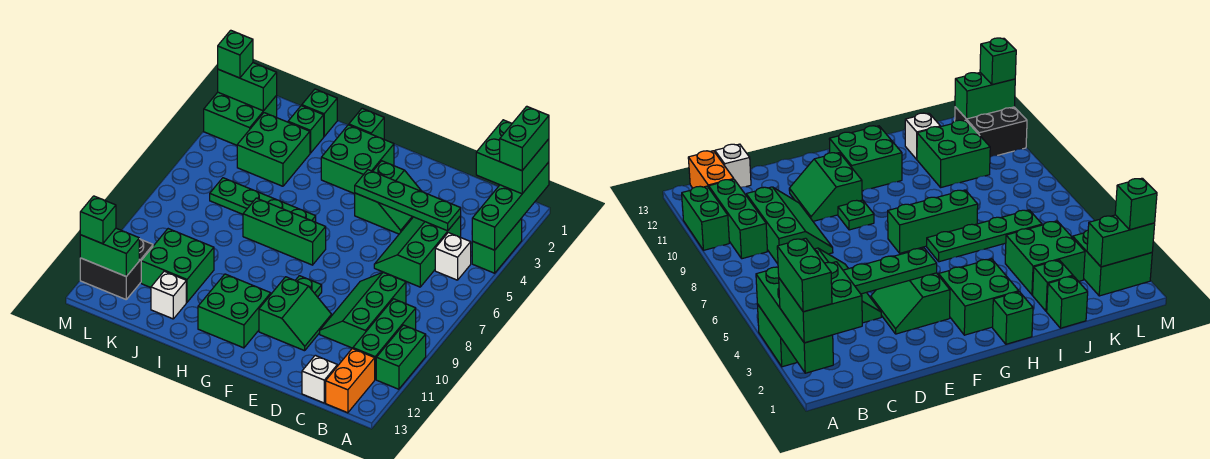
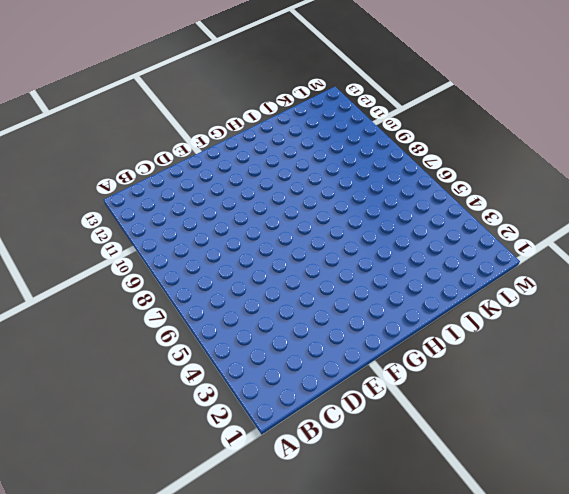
none -> green 1x2 brick [472,218,522,273]
none -> green 1x2 brick [376,325,426,389]
none -> white 1x1 brick [435,233,471,280]
none -> green 1x3 brick [353,299,416,379]

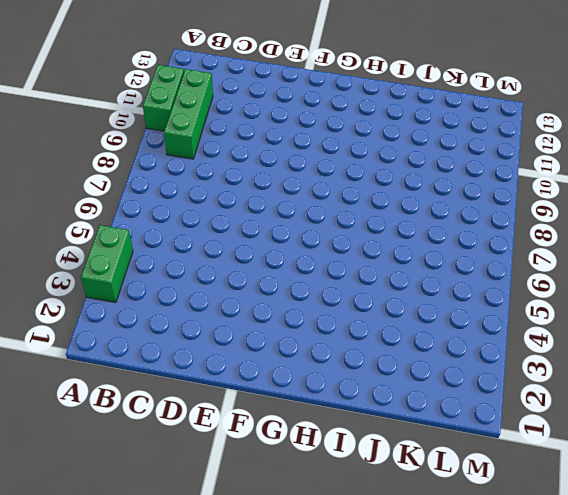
none -> white 1x1 brick [435,233,471,280]
none -> orange 1x2 brick [326,348,375,413]
none -> green 2x3 slope [374,216,461,287]
none -> green 2x3 slope [320,272,406,348]

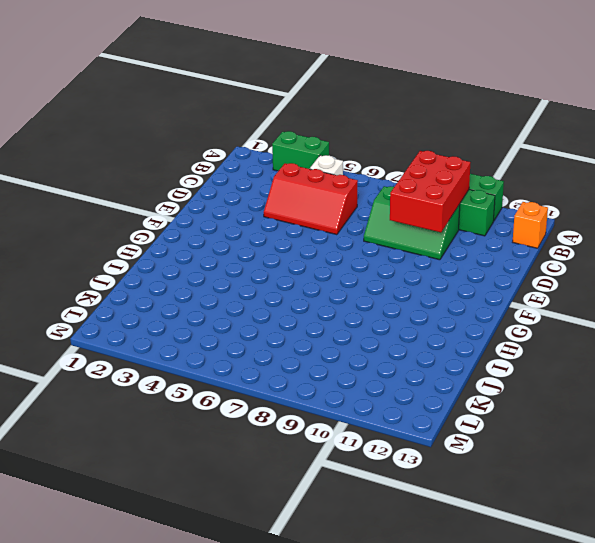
red 2x3 brick [390,151,471,232] -> none
orange 1x1 brick [513,202,548,248] -> orange 1x2 brick [326,348,375,413]
red 2x3 slope [264,163,358,235] -> green 2x3 slope [374,216,461,287]
none -> white 1x1 brick [302,355,337,403]
none -> green 2x2 slope [355,161,422,234]
none -> green 2x2 slope [259,277,332,351]
none -> green 1x1 plate [295,276,322,297]

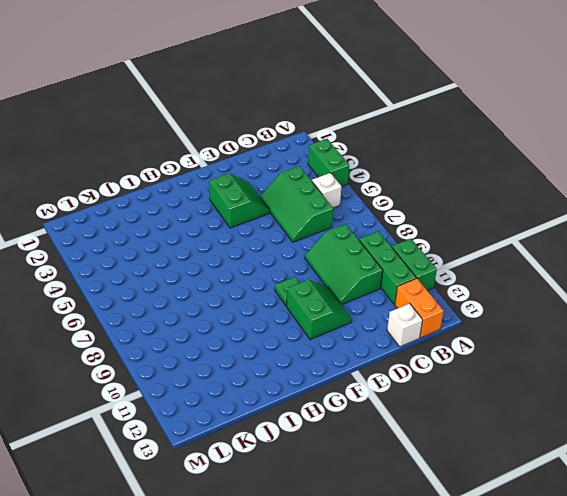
none -> green 2x2 brick [321,125,394,194]
none -> green 1x3 brick [243,198,326,265]
none -> green 2x2 brick [198,274,271,348]
none -> green 1x1 brick [349,108,384,139]

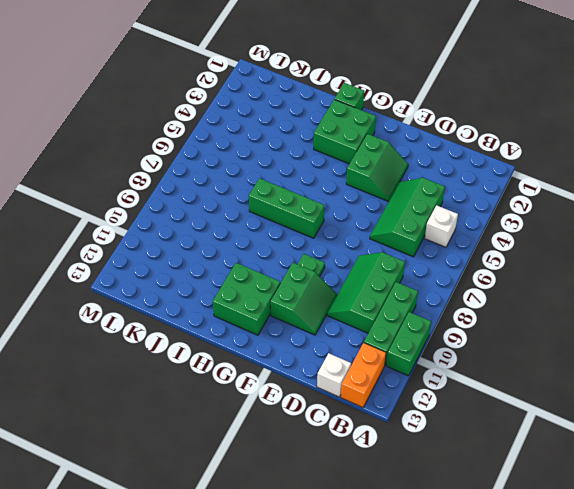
none -> green 1x2 brick [472,218,522,273]
none -> green 1x4 plate [210,178,316,222]
none -> green 1x1 brick [302,89,337,136]
none -> green 1x1 brick [288,106,324,153]

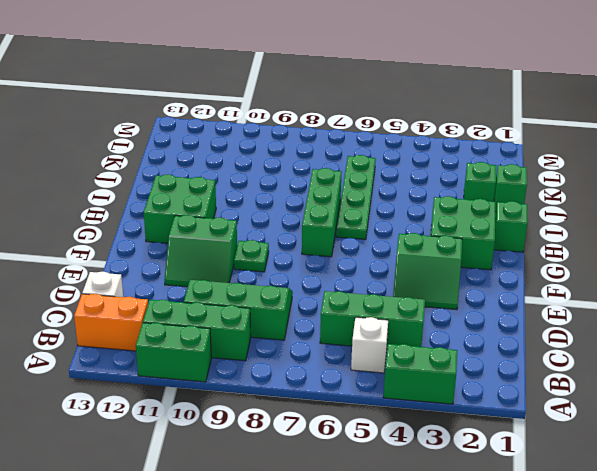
none -> green 2x2 brick [237,113,310,186]
none -> green 2x2 brick [141,229,214,302]
none -> white 1x1 brick [151,271,186,319]
none -> green 2x2 brick [204,92,277,145]

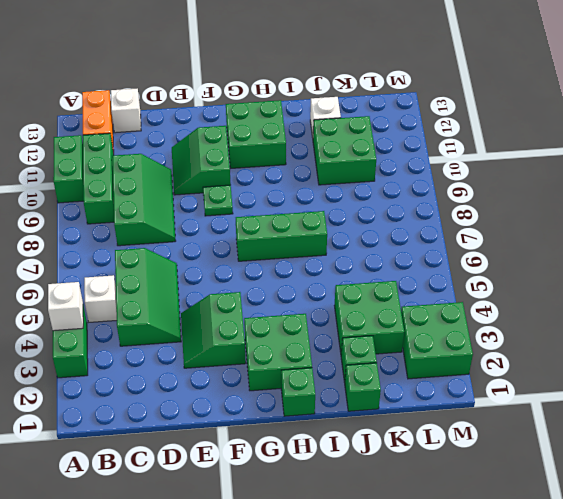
white 1x1 brick [48,282,83,331] -> green 1x4 brick [472,162,549,250]
none -> green 1x4 plate [210,178,316,222]
none -> black 2x2 brick [80,239,153,299]
none -> green 1x4 plate [355,170,461,231]
none -> green 1x2 brick [218,63,277,111]

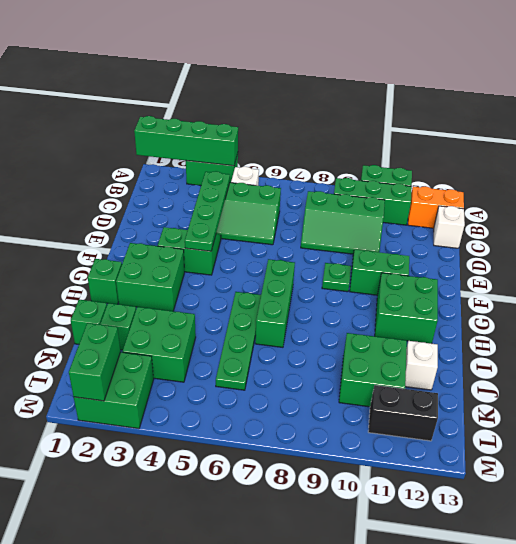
black 1x2 brick [368,385,438,441] -> black 2x2 brick [80,239,153,299]
none -> green 1x2 brick [80,228,139,276]
none -> green 2x2 brick [476,120,549,194]
none -> green 1x1 brick [218,30,253,78]
none -> green 1x1 brick [80,196,116,244]

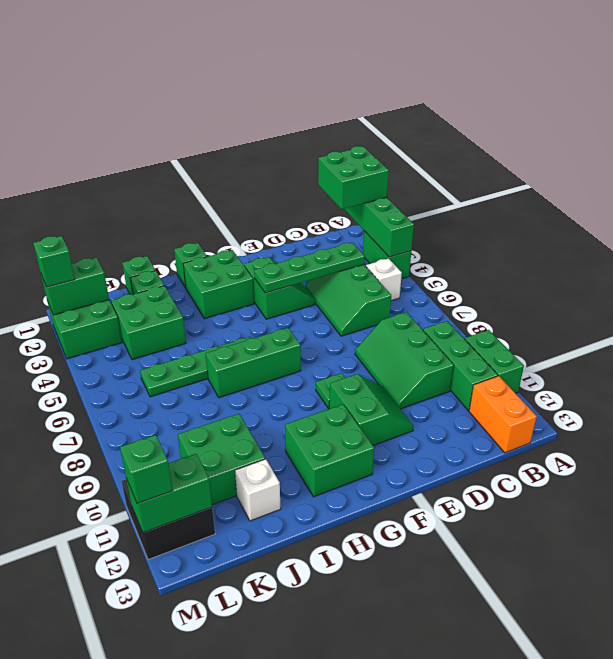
none -> white 1x1 brick [302,355,337,403]
none -> green 1x2 brick [500,106,549,171]

